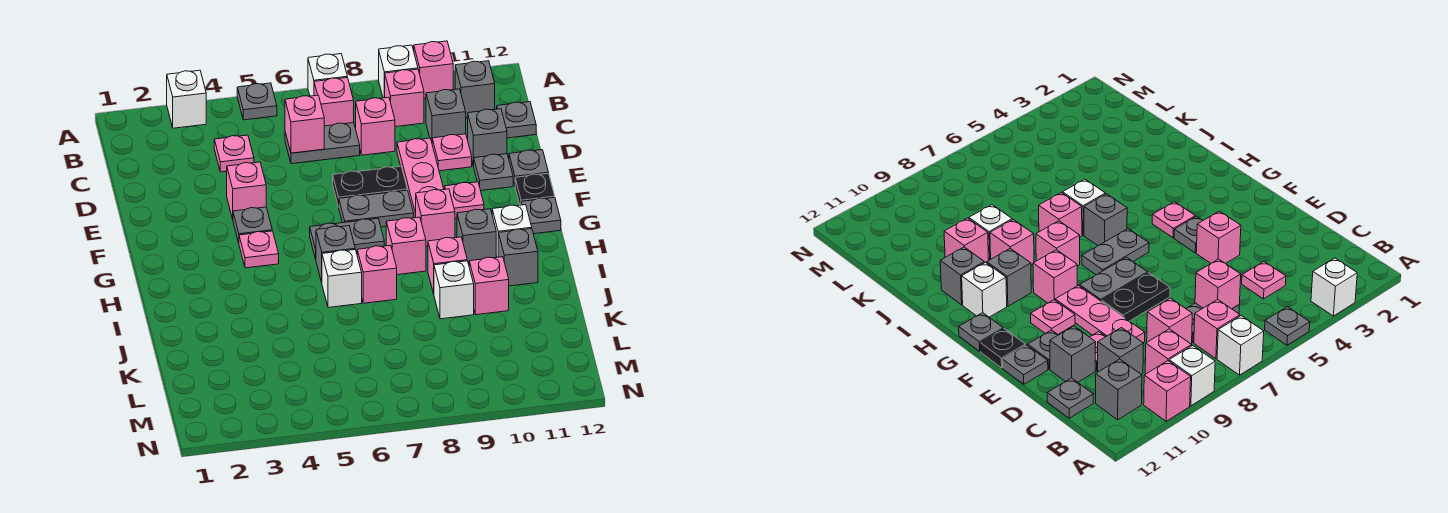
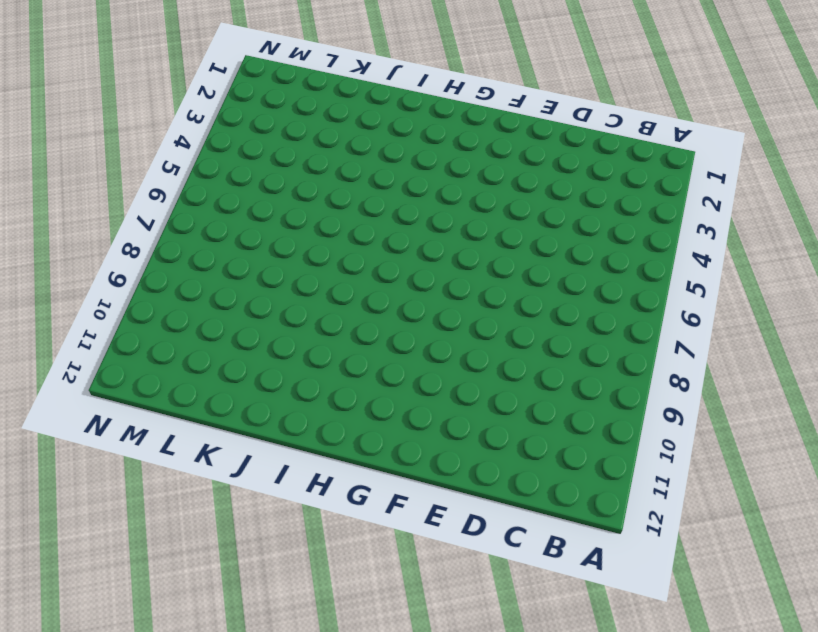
none -> white 1x1 brick [167,70,206,128]
none -> grey 1x1 plate [237,83,277,120]
none -> white 1x1 brick [308,54,347,96]
none -> white 1x1 brick [379,45,418,98]

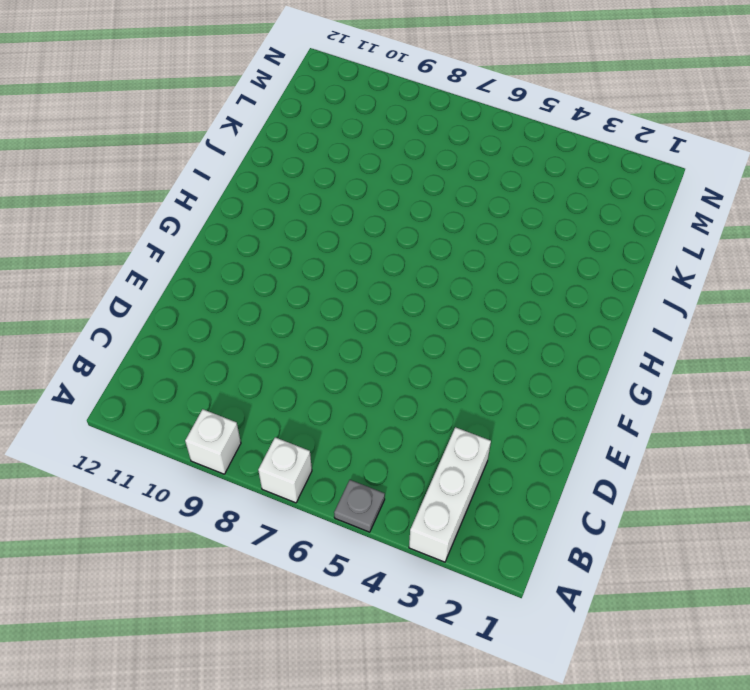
white 1x3 brick [409,427,491,562] -> white 1x1 brick [167,70,206,128]
none -> pink 1x1 brick [414,41,453,98]
none -> pink 1x1 brick [314,78,354,126]
none -> pink 1x1 brick [385,69,424,127]
none -> grey 1x1 brick [455,61,495,118]

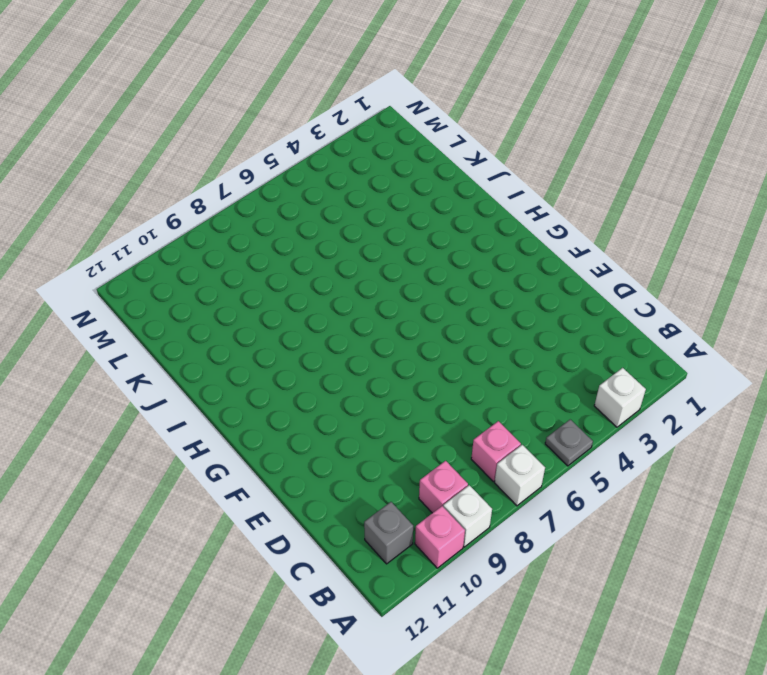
none -> pink 1x1 plate [214,135,254,172]
none -> grey 1x2 plate [285,123,360,164]
none -> pink 1x1 brick [356,97,395,155]
none -> grey 1x1 brick [426,89,466,142]

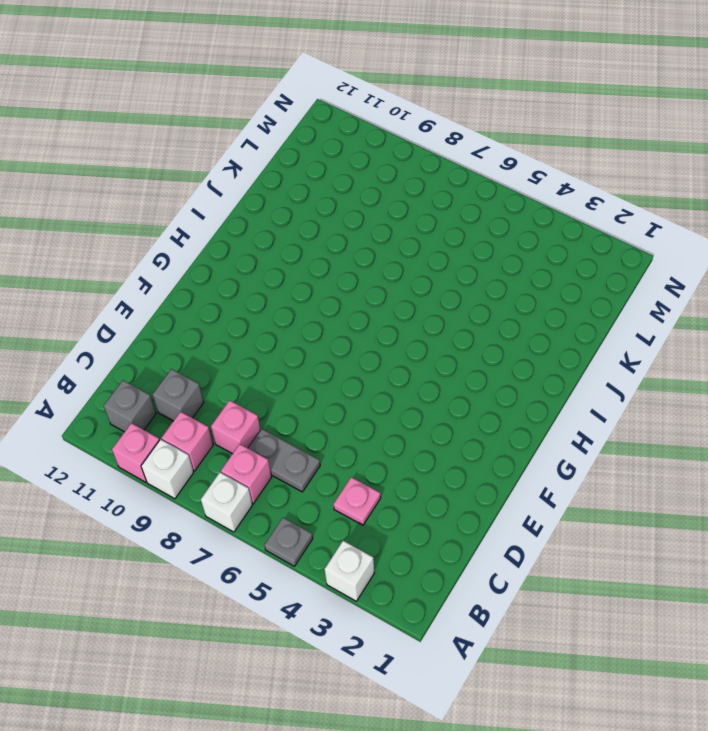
none -> grey 1x1 plate [497,102,536,138]
none -> pink 1x3 plate [397,138,444,218]
none -> pink 1x1 plate [432,134,472,171]
none -> grey 1x1 brick [468,109,507,166]

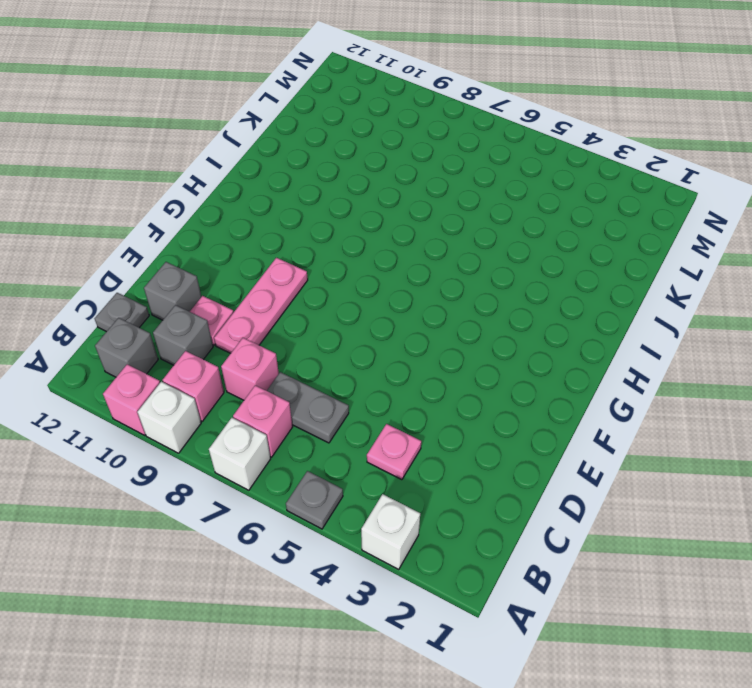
none -> pink 1x1 brick [227,162,266,219]
none -> black 1x2 plate [333,166,407,207]
none -> grey 1x1 plate [474,154,513,191]
none -> grey 1x1 plate [509,150,549,185]

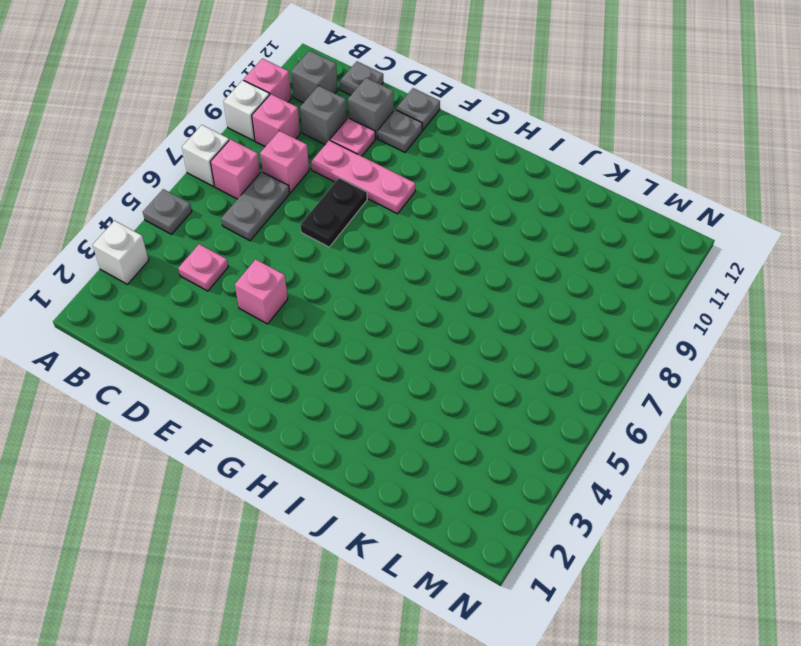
none -> grey 1x1 plate [233,207,272,243]
none -> grey 1x2 plate [339,190,414,227]
none -> pink 1x1 plate [445,182,484,218]
none -> black 1x1 plate [515,174,555,205]

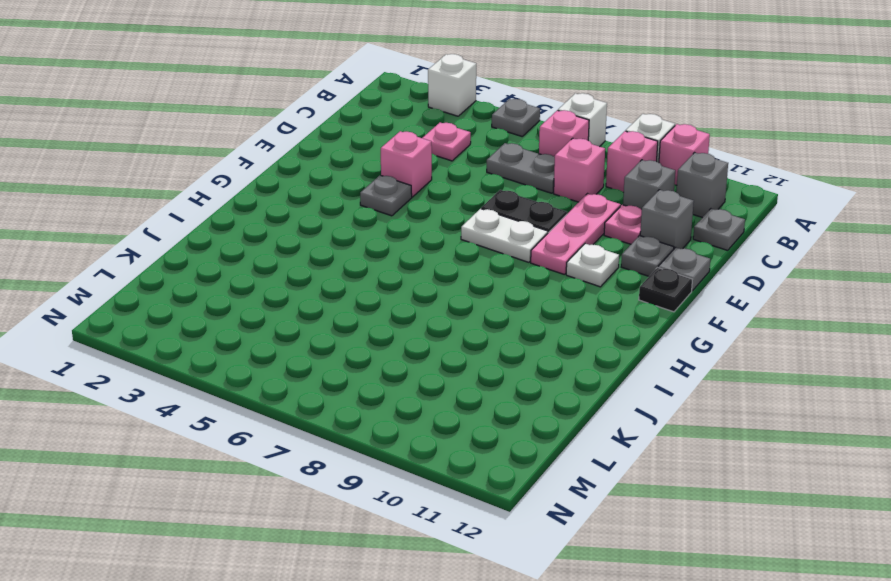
white 1x2 plate [461,209,548,262] -> grey 1x2 plate [339,190,414,227]
white 1x1 plate [566,244,619,287] -> pink 1x1 plate [445,182,484,218]
none -> pink 1x1 plate [239,231,279,268]
none -> grey 1x2 plate [310,219,384,259]
none -> pink 1x1 brick [416,189,455,246]
none -> grey 1x1 plate [521,198,561,234]

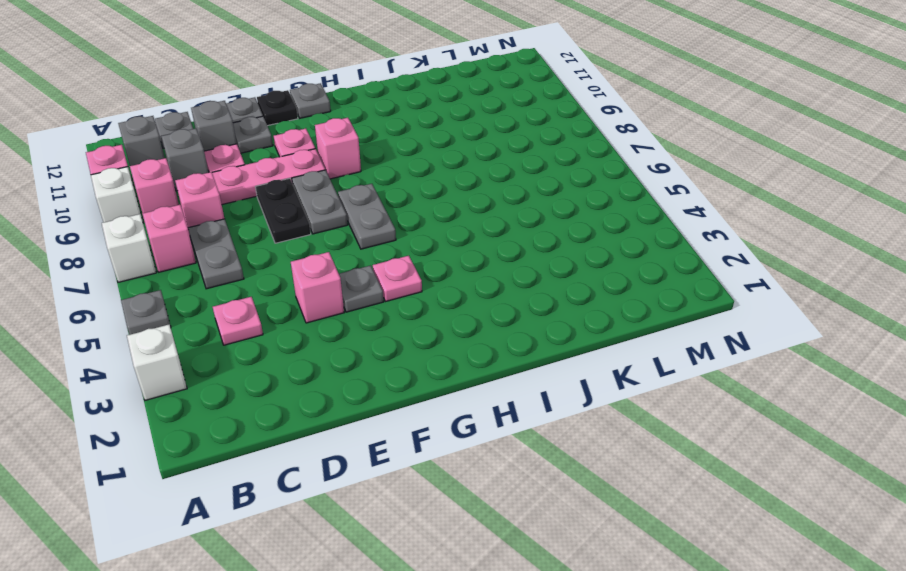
none -> grey 1x1 brick [316,226,355,282]
none -> pink 1x1 brick [386,217,426,275]
none -> grey 1x1 brick [457,209,496,264]
none -> white 1x1 brick [492,205,532,257]

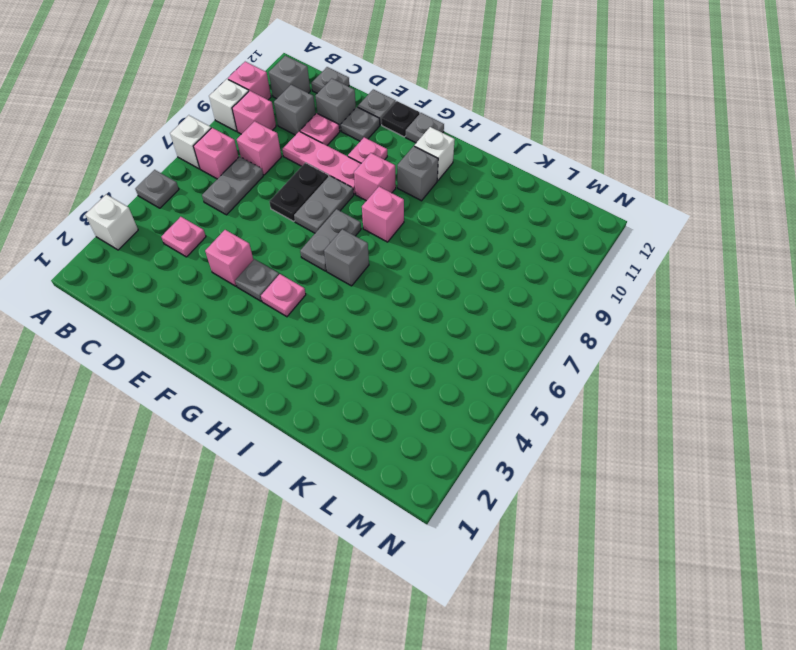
none -> white 1x1 brick [322,250,362,307]
none -> pink 1x1 brick [357,245,397,303]
none -> pink 1x1 brick [428,237,467,294]
none -> grey 1x1 brick [498,229,538,286]

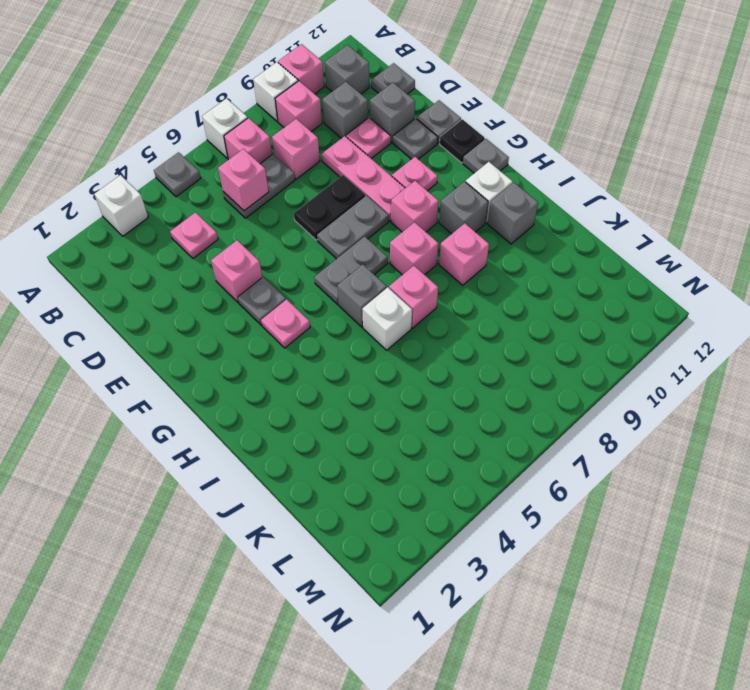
none -> white 1x1 brick [434,261,474,319]
none -> pink 1x1 brick [469,257,509,315]

